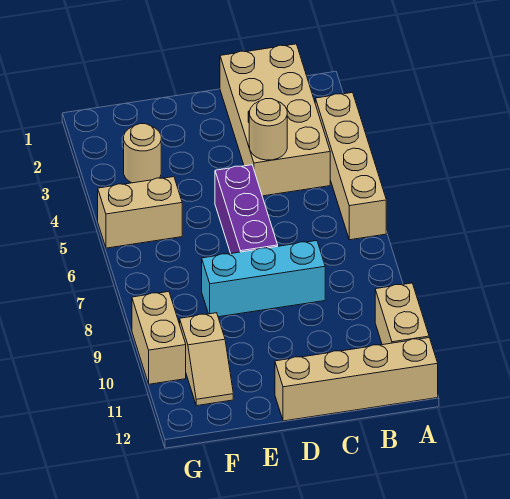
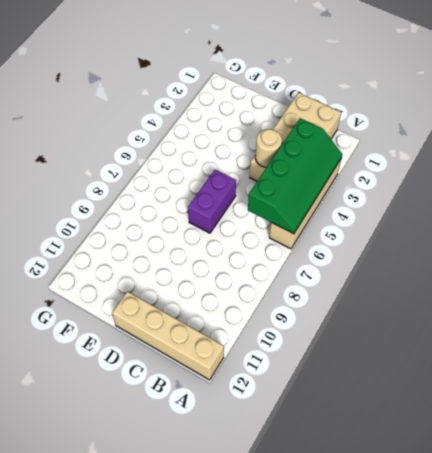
green 2x4 slope [248,118,342,234] -> none
purple 1x2 brick [188,170,236,233] -> purple 1x3 brick [215,165,278,253]
none -> tan 1x2 brick [375,283,429,345]
none -> cyan 1x3 brick [202,241,325,317]

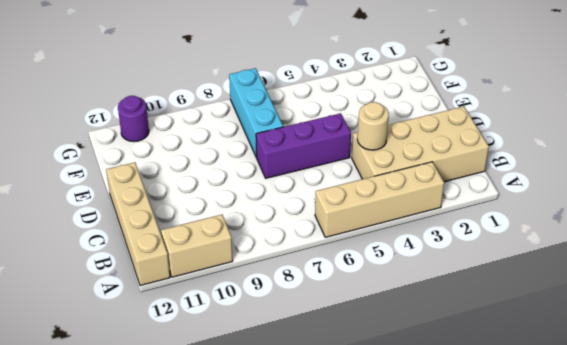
cyan 1x3 brick [229,68,283,157] -> cyan 1x3 brick moved to [202,241,325,317]
purple 1x1 round brick [118,96,149,142] -> none
none -> tan 1x1 round brick [124,124,161,183]
none -> tan 1x2 brick [98,177,182,248]

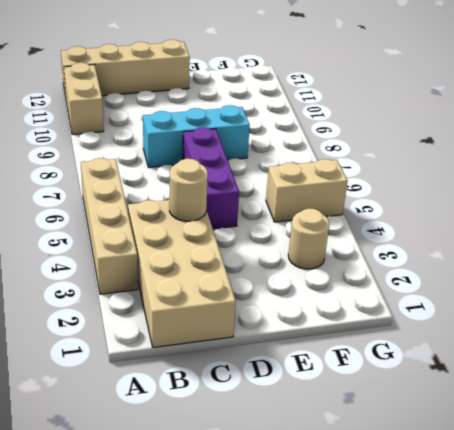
none -> tan 1x2 slope [180,313,233,406]
none -> tan 1x2 brick [132,292,186,384]

